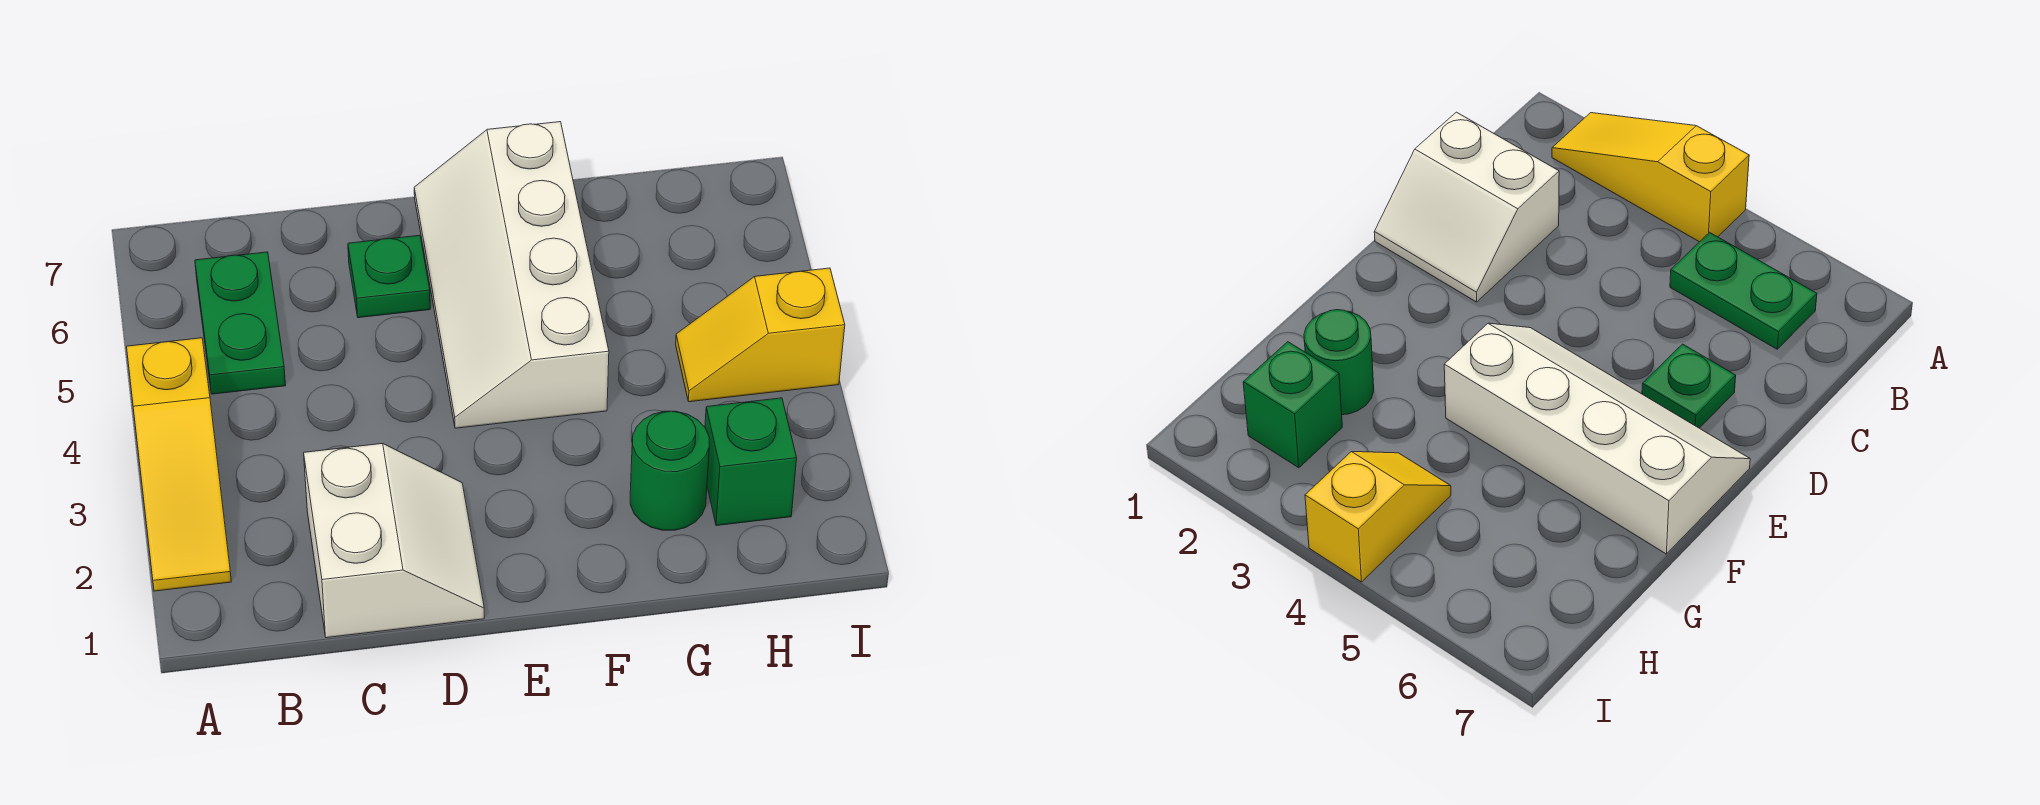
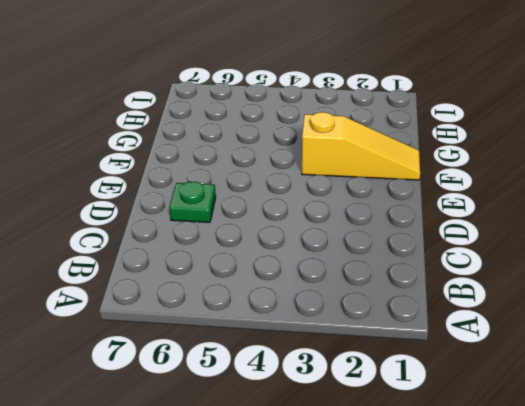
yellow 1x3 slope [302,112,420,180] -> yellow 1x3 slope moved to [127,338,231,591]
none -> green 1x2 plate [195,252,286,394]
none -> white 2x2 slope [304,443,484,638]

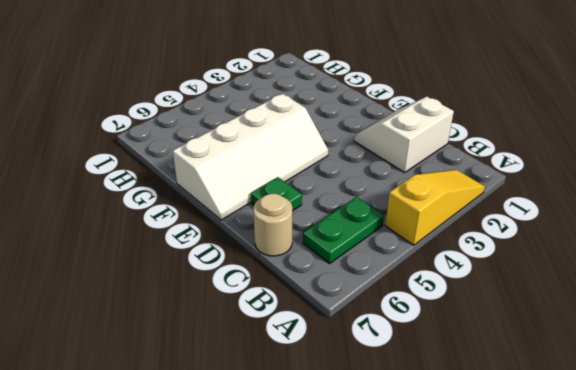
tan 1x1 round brick [253,194,292,256] -> none
none -> green 1x1 round brick [630,411,709,530]
none -> green 1x1 brick [705,398,797,526]

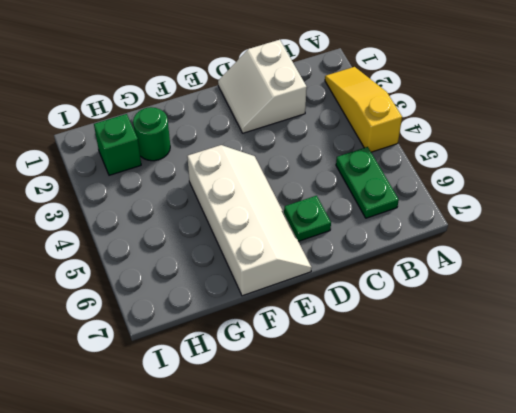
none -> yellow 1x2 slope [676,268,845,402]

